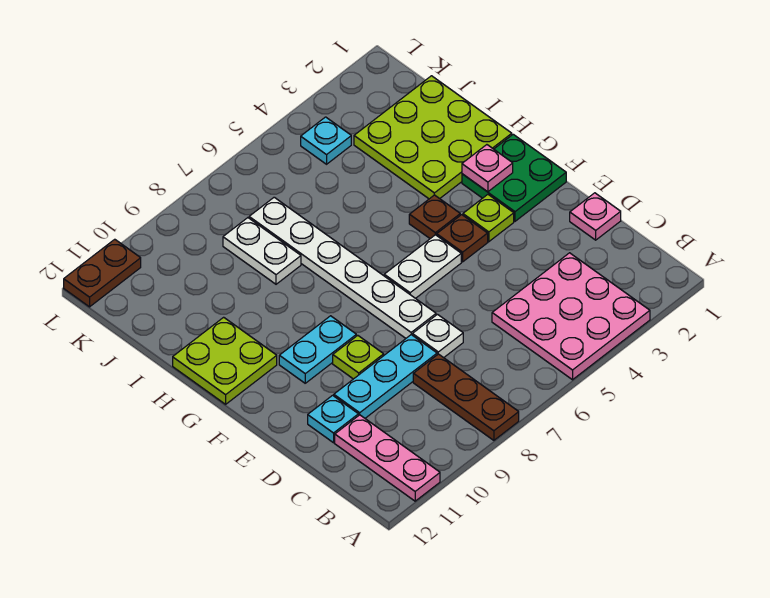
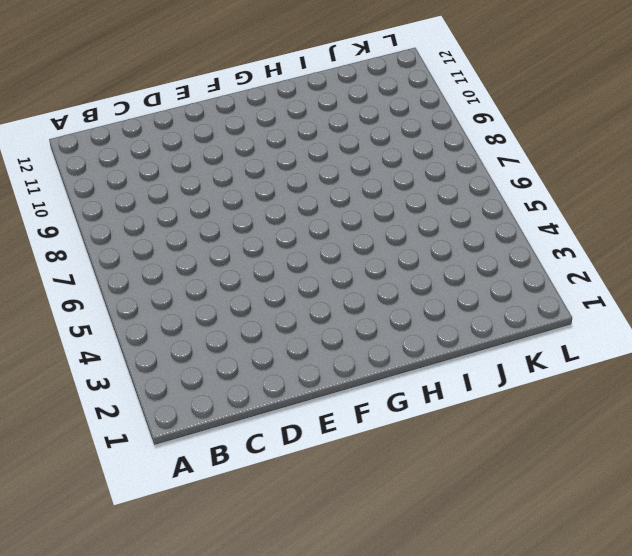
none -> pink 3x3 plate [492,253,650,380]
none -> brown 1x3 plate [413,354,519,440]
none -> pink 1x3 plate [335,415,440,501]

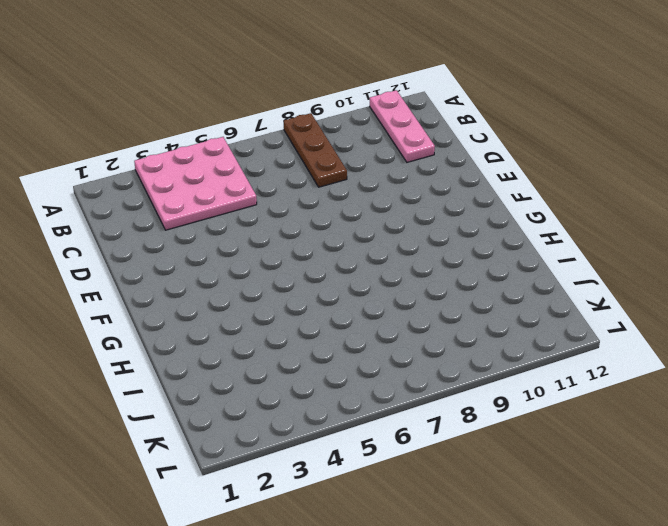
none -> pink 1x1 plate [570,193,621,240]
none -> white 1x1 plate [412,314,463,358]
none -> cyan 1x3 plate [334,335,437,418]

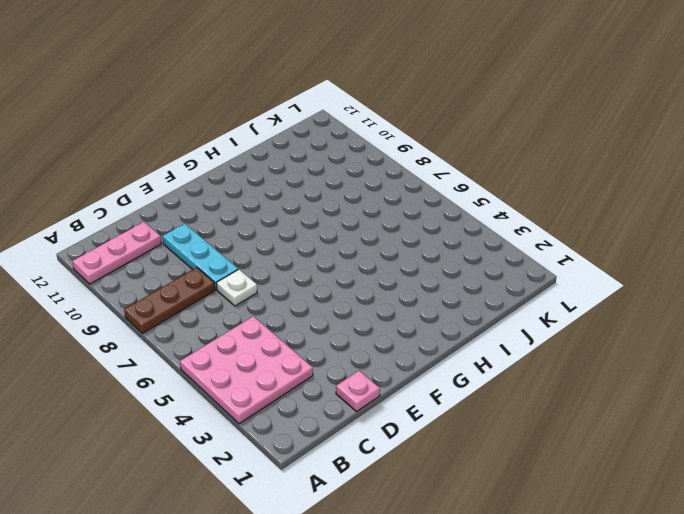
none -> cyan 1x1 plate [308,395,358,443]
none -> white 1x6 plate [249,197,436,338]
none -> lime 1x1 plate [333,335,384,379]

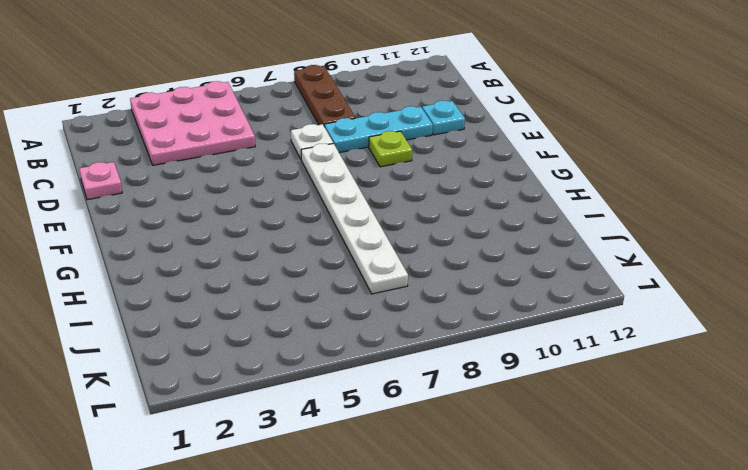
none -> pink 1x3 plate [335,415,440,501]
none -> green 2x2 plate [462,134,566,221]
none -> lime 1x1 plate [463,195,514,242]

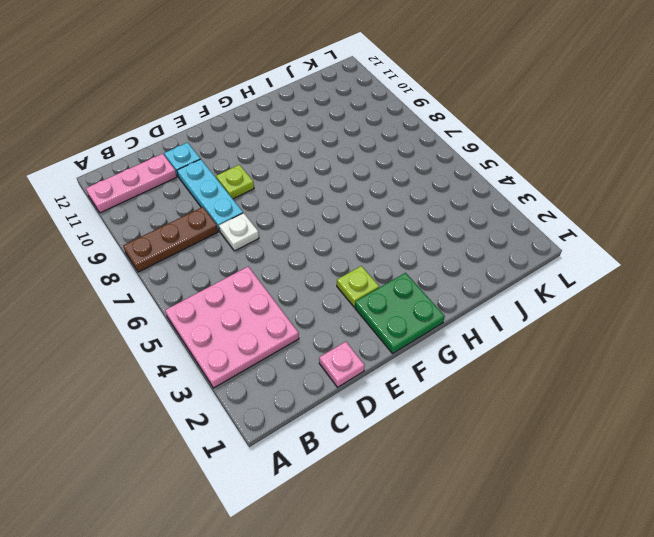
none -> white 1x6 plate [249,197,436,338]
none -> brown 1x1 plate [437,215,488,262]
none -> white 1x2 plate [384,235,461,298]

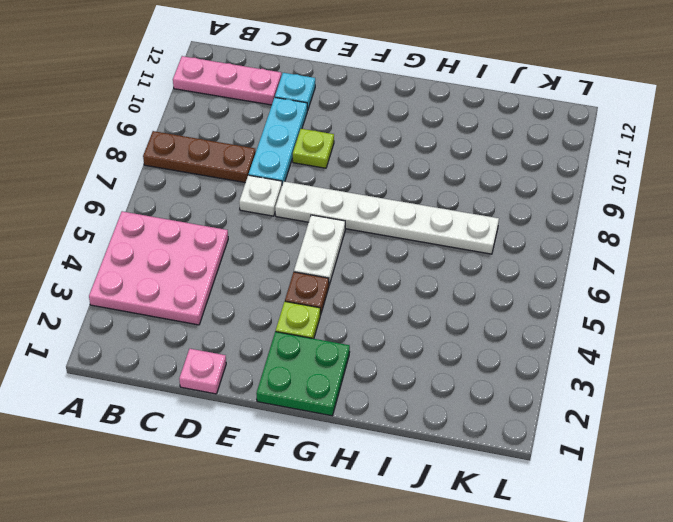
none -> cyan 1x2 plate [279,316,356,383]
none -> brown 1x1 plate [409,195,460,239]
none -> lime 2x2 plate [173,317,277,404]

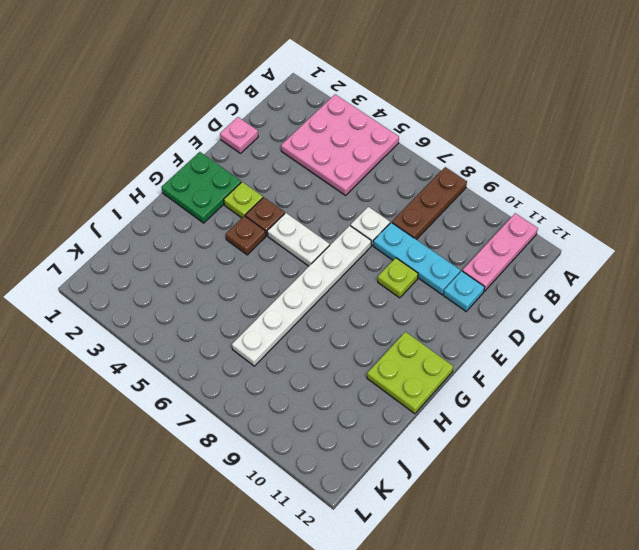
none -> cyan 1x2 plate [279,316,356,383]
none -> lime 3x3 plate [354,76,512,199]
none -> white 1x2 plate [223,218,301,284]

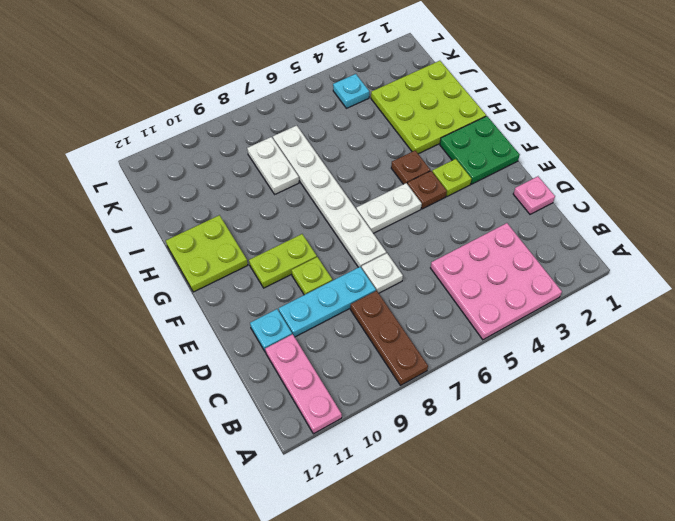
lime 1x2 plate [249,234,317,288] -> cyan 1x2 plate [279,316,356,383]
none -> brown 1x2 plate [64,239,141,307]
none -> pink 1x1 plate [462,145,513,192]

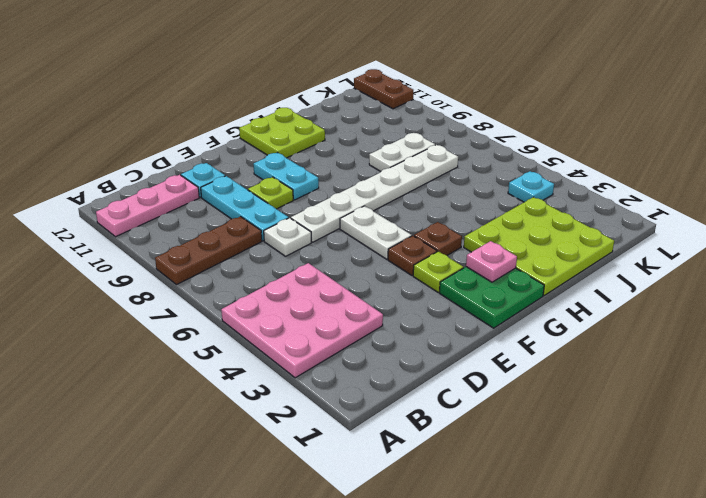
none -> pink 1x1 plate [570,193,621,240]

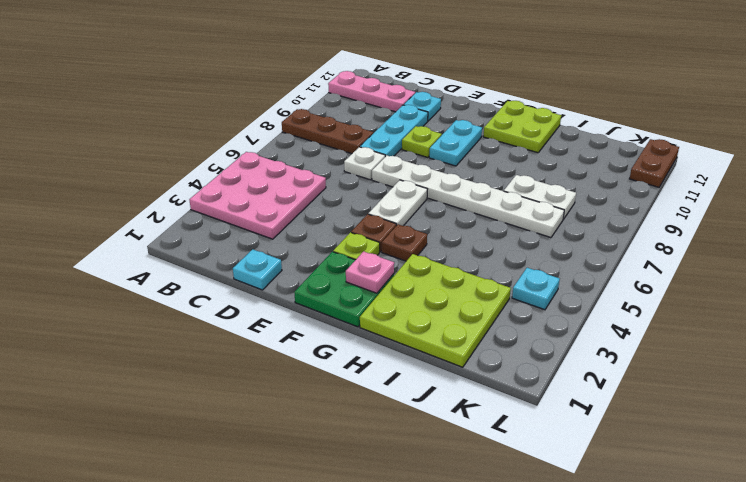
cyan 1x1 plate [233,249,282,290] -> pink 1x1 plate [570,193,621,240]

